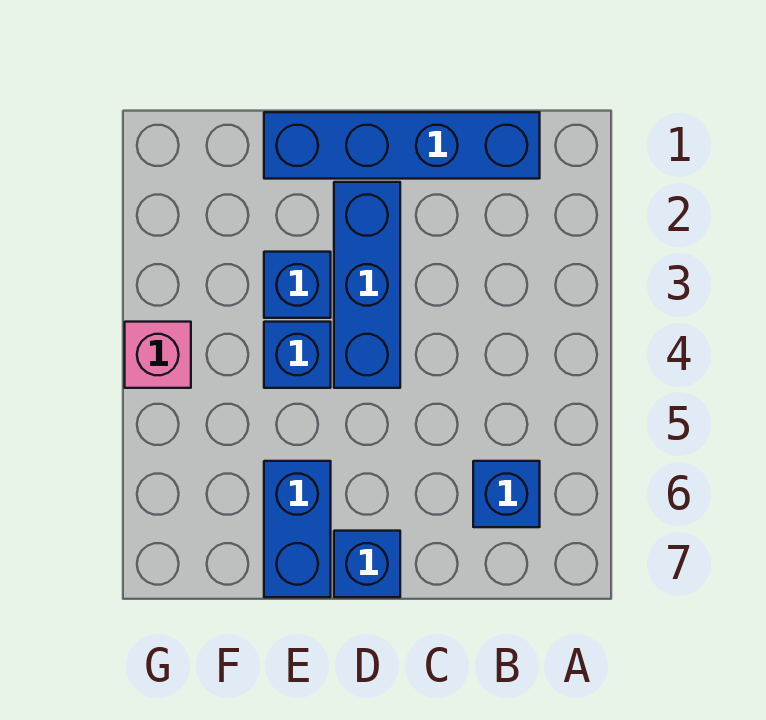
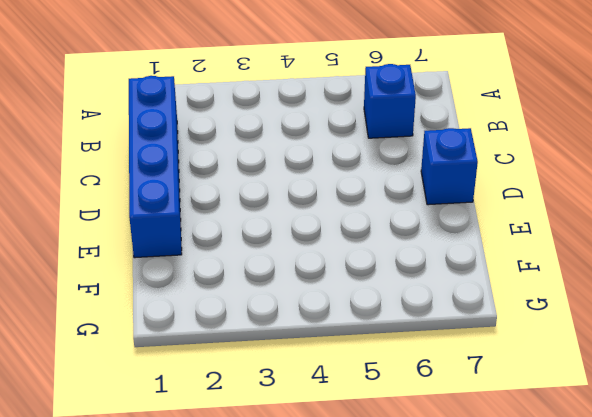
none -> blue 1x3 brick [334,182,400,388]
none -> blue 1x1 brick [264,252,331,318]

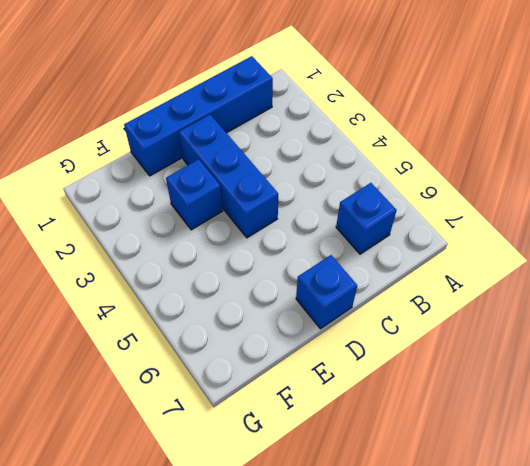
none -> blue 1x1 brick [264,322,331,388]
none -> blue 1x2 brick [264,461,331,597]

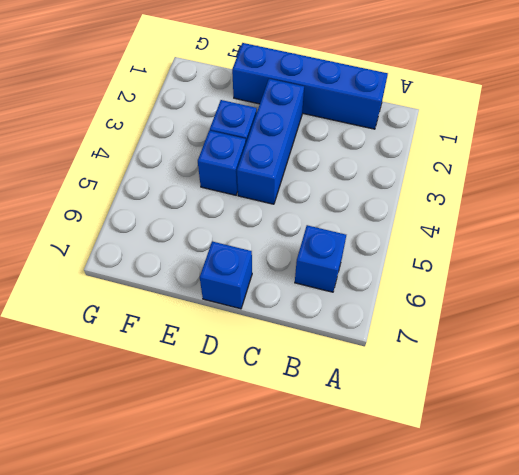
none -> blue 1x2 brick [264,461,331,597]
none -> pink 1x1 brick [125,322,191,388]

